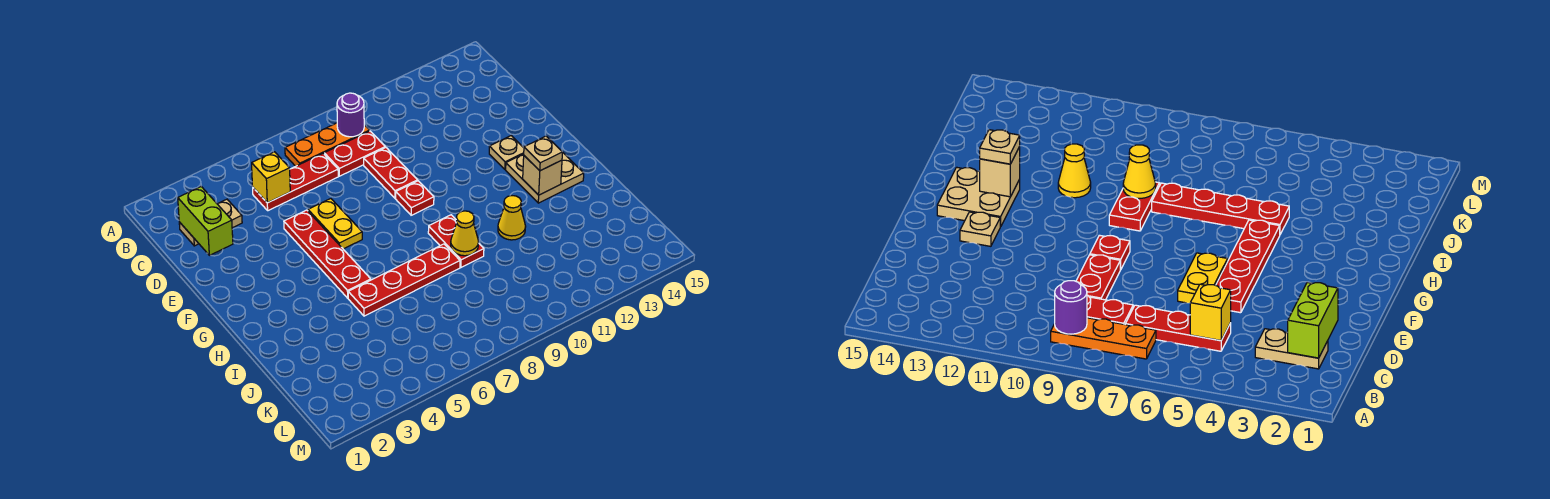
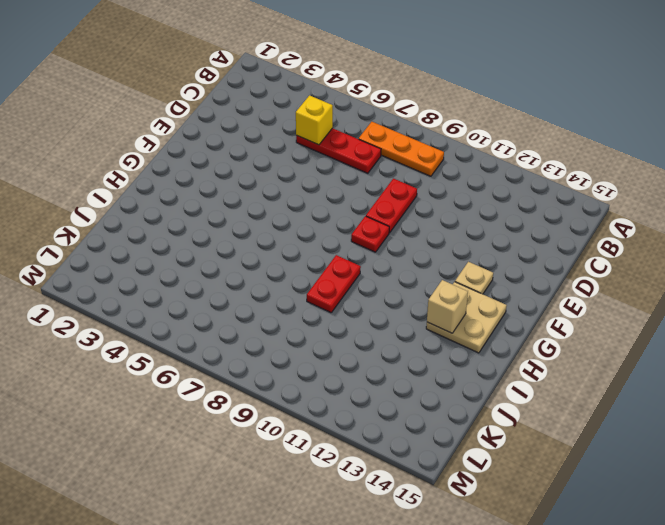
none -> tan 1x2 plate [179,199,242,246]
none -> red 1x2 plate [324,131,385,176]
none -> red 1x4 plate [284,210,371,298]

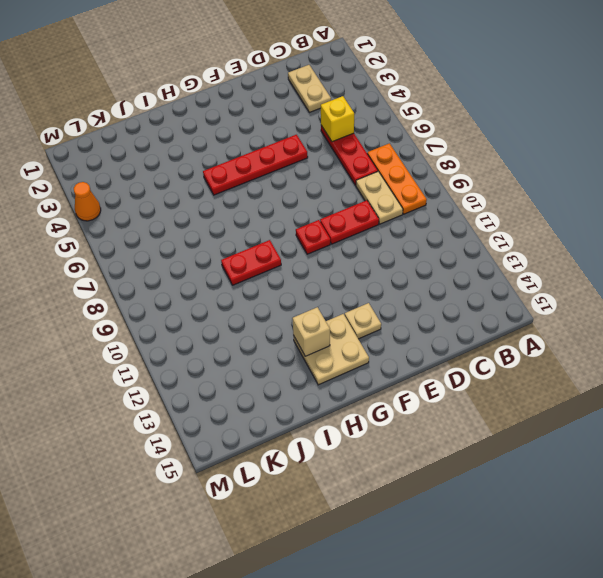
tan 1x2 plate [356,171,403,224] -> red 1x2 plate [324,131,385,176]
orange 1x1 cone [74,182,101,221] -> none
none -> yellow 1x2 plate [308,199,362,249]
none -> red 1x4 plate [348,244,460,316]
none -> yellow 1x1 cone [498,196,526,240]

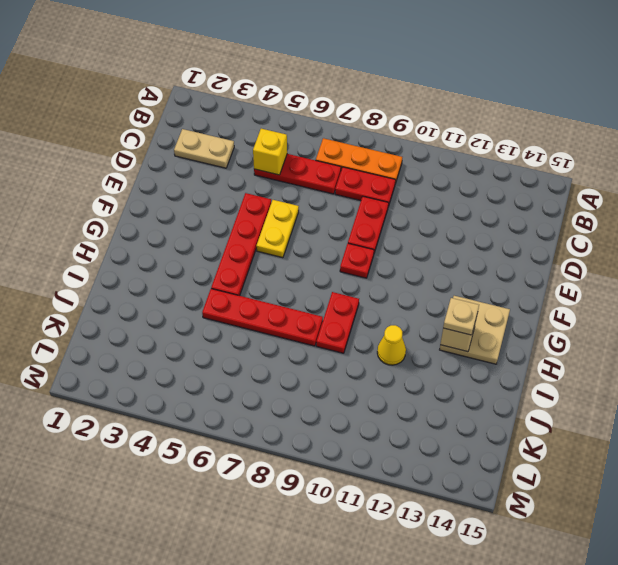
none -> tan 1x1 plate [489,136,524,169]
none -> purple 1x1 round brick [337,93,364,137]
none -> lime 1x2 brick [178,187,233,255]

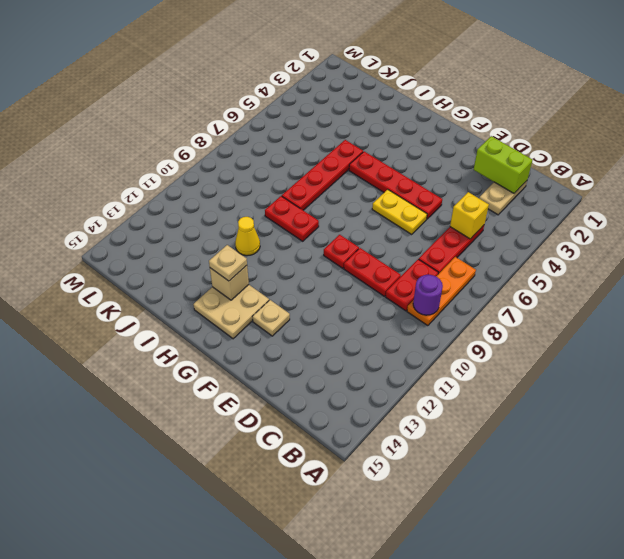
none -> yellow 1x1 cone [451,211,479,256]

